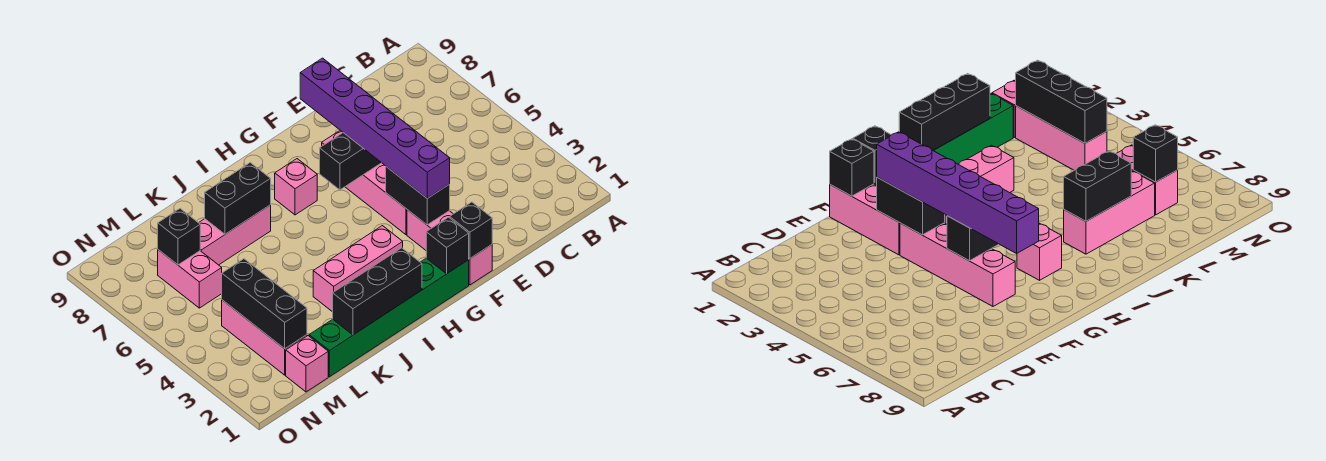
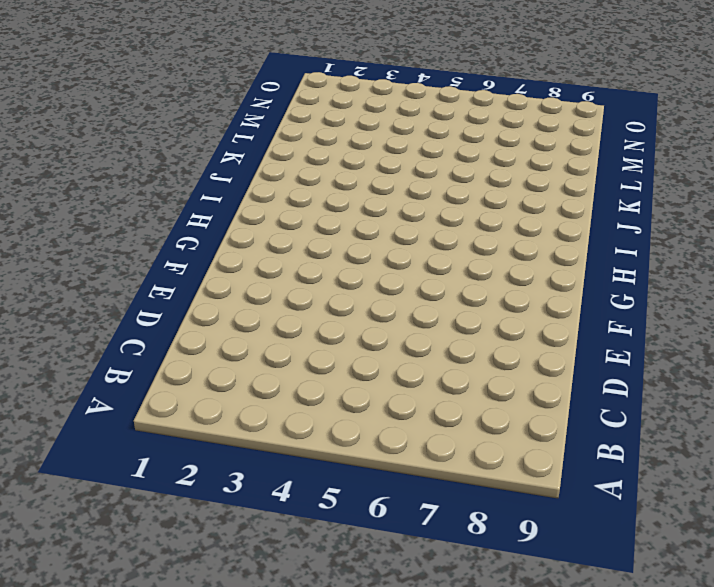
none -> pink 1x3 brick [407,210,492,285]
none -> pink 1x4 brick [322,130,407,235]
none -> green 1x6 brick [309,258,469,377]

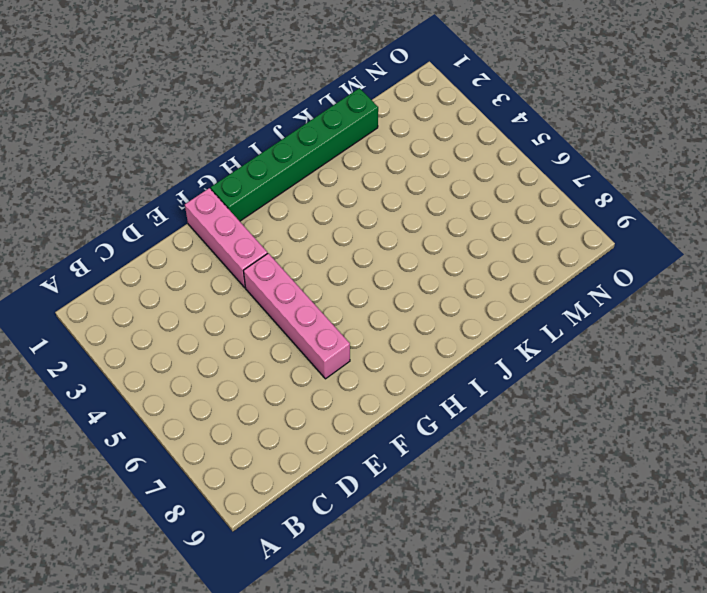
none -> pink 1x3 brick [313,226,403,312]
none -> pink 1x1 brick [275,159,317,215]
none -> pink 1x3 brick [199,205,271,265]

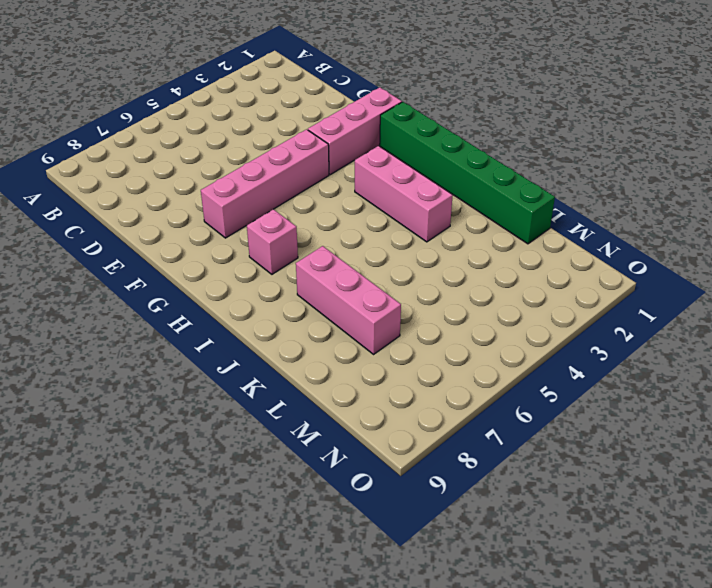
none -> pink 1x1 brick [286,336,328,392]
none -> pink 1x3 brick [222,300,307,375]
none -> pink 1x2 brick [158,250,222,308]

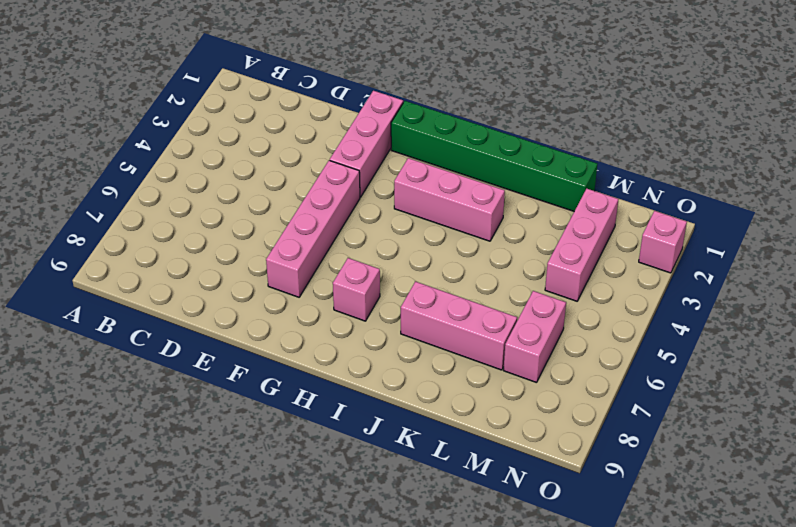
pink 1x1 brick [639,211,687,273] -> pink 1x1 brick moved to [286,336,328,392]
none -> black 1x1 brick [450,202,492,258]
none -> black 1x2 brick [386,167,450,225]
none -> black 1x2 brick [320,133,381,190]

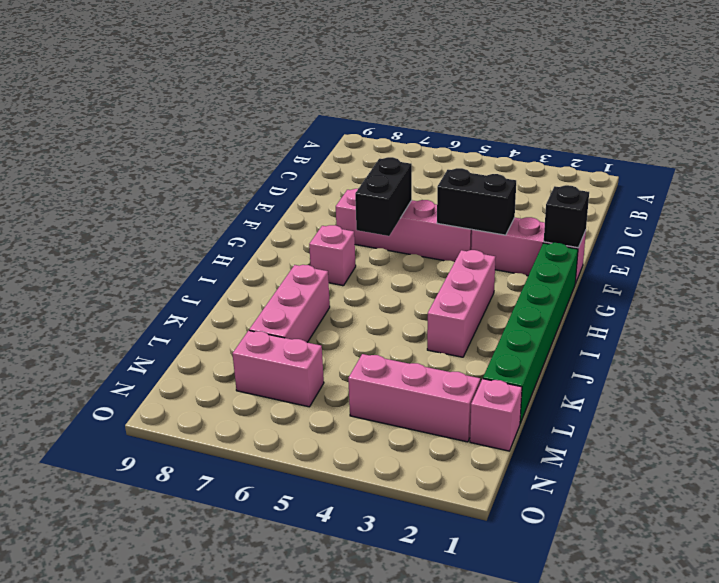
none -> black 1x1 brick [426,217,469,274]
none -> black 1x3 brick [333,248,422,335]
none -> black 1x2 brick [205,163,271,234]

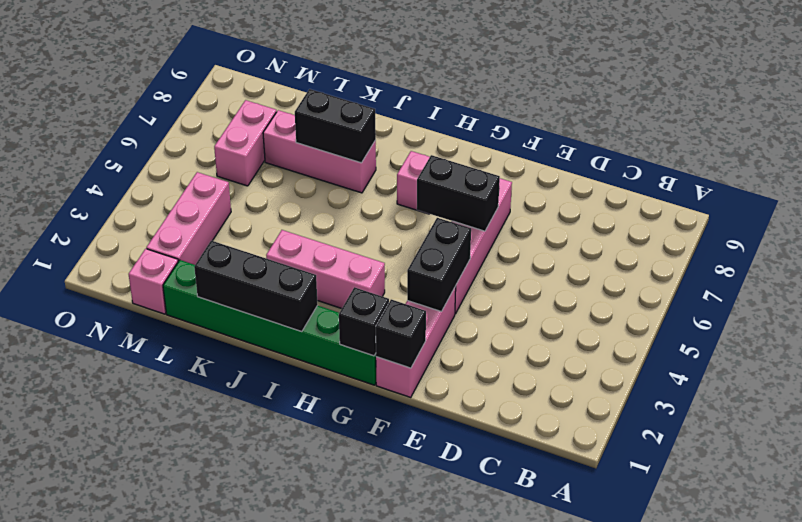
none -> black 1x3 brick [222,259,307,349]
none -> black 1x1 brick [158,209,200,265]
none -> purple 1x6 brick [300,58,450,198]

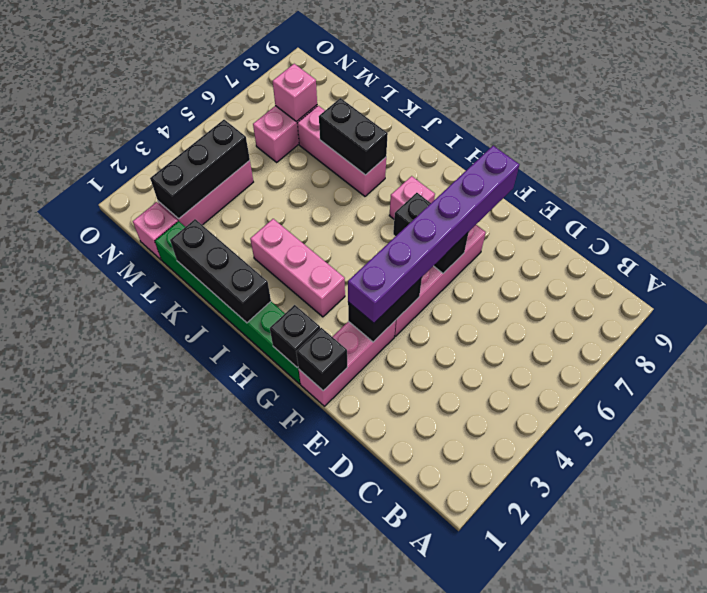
pink 1x1 brick [273,64,317,122] -> black 1x1 brick [158,209,200,265]

